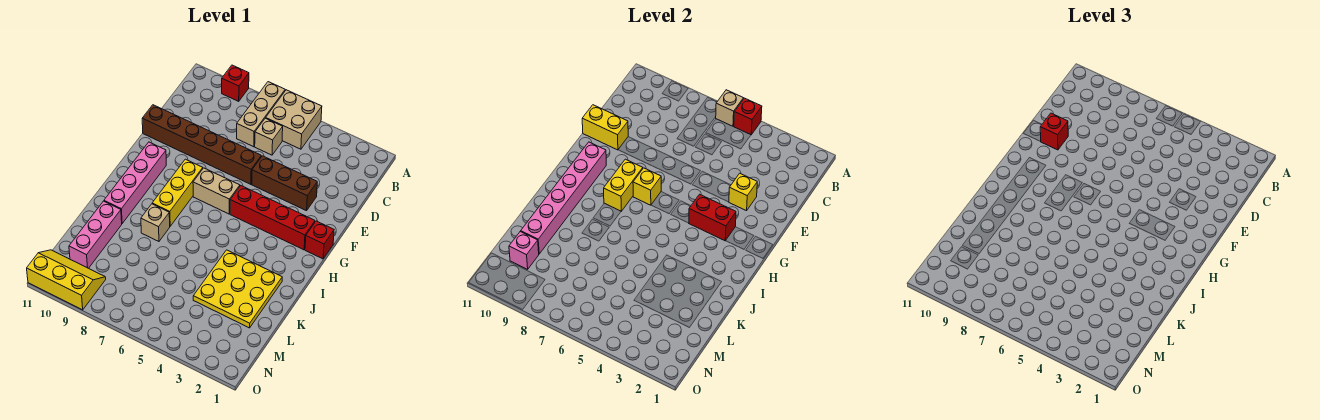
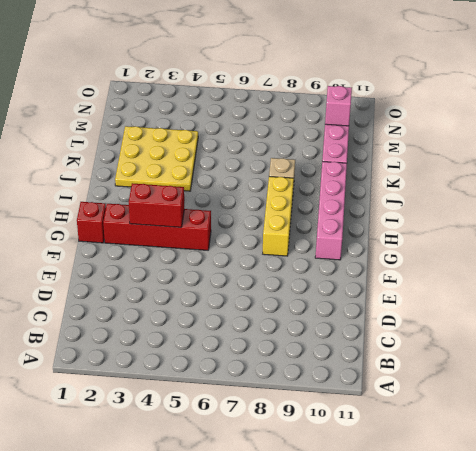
none -> tan 2x2 brick [266,90,322,149]
none -> tan 1x3 brick [237,82,285,147]
none -> red 1x1 brick [222,65,249,101]

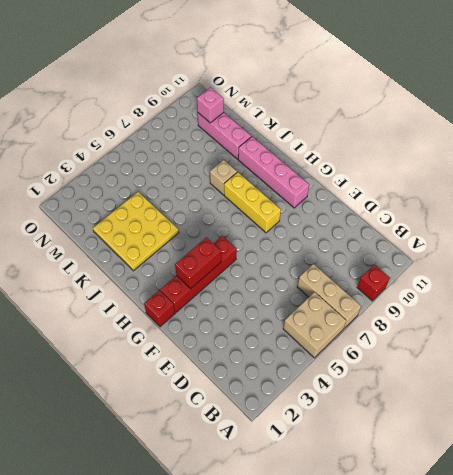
none -> tan 1x1 brick [255,118,283,155]
none -> brown 1x3 brick [252,156,317,211]
none -> brown 1x6 brick [142,105,261,184]

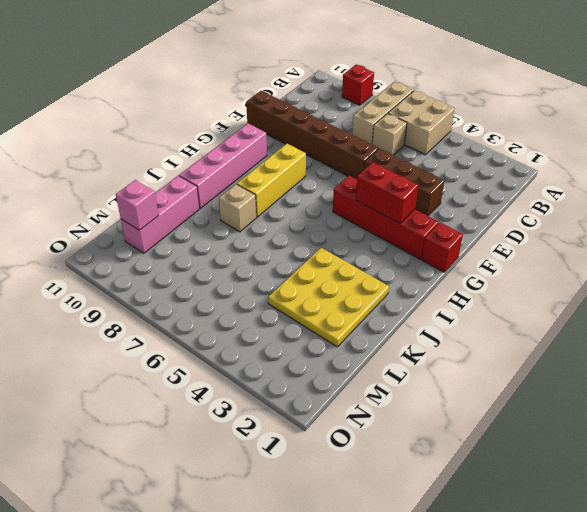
none -> tan 1x2 brick [193,168,240,214]
none -> yellow 2x3 slope [27,250,106,310]
none -> red 1x1 brick [734,98,762,135]

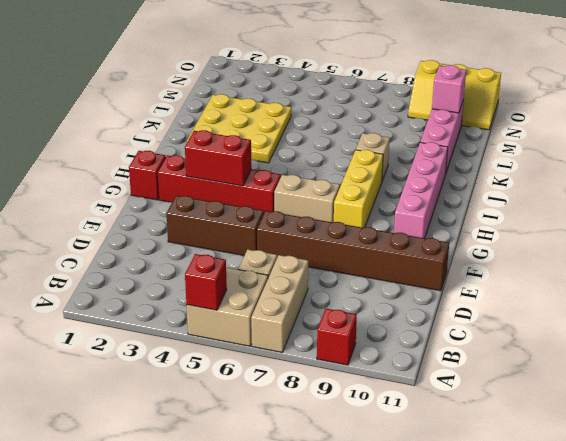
none -> tan 1x1 brick [716,90,743,126]
none -> yellow 1x1 brick [729,173,757,211]
none -> yellow 1x2 brick [582,105,628,150]

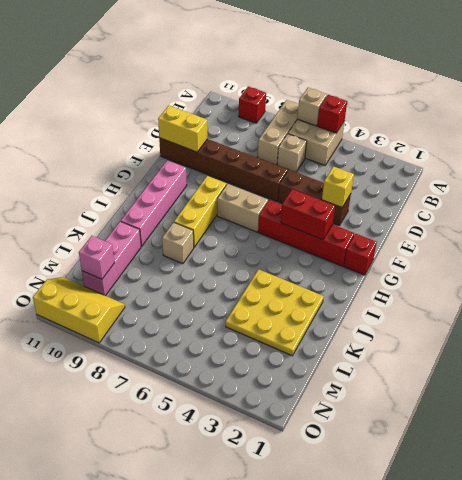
none -> yellow 1x1 brick [633,168,661,205]
none -> yellow 1x2 brick [604,159,643,211]
none -> pink 1x6 brick [521,142,606,254]

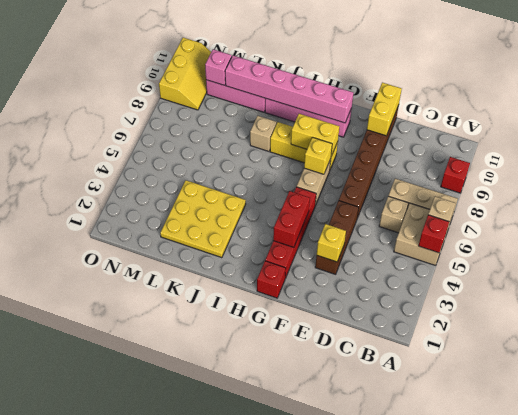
none -> red 1x1 brick [1040,113,1068,150]

